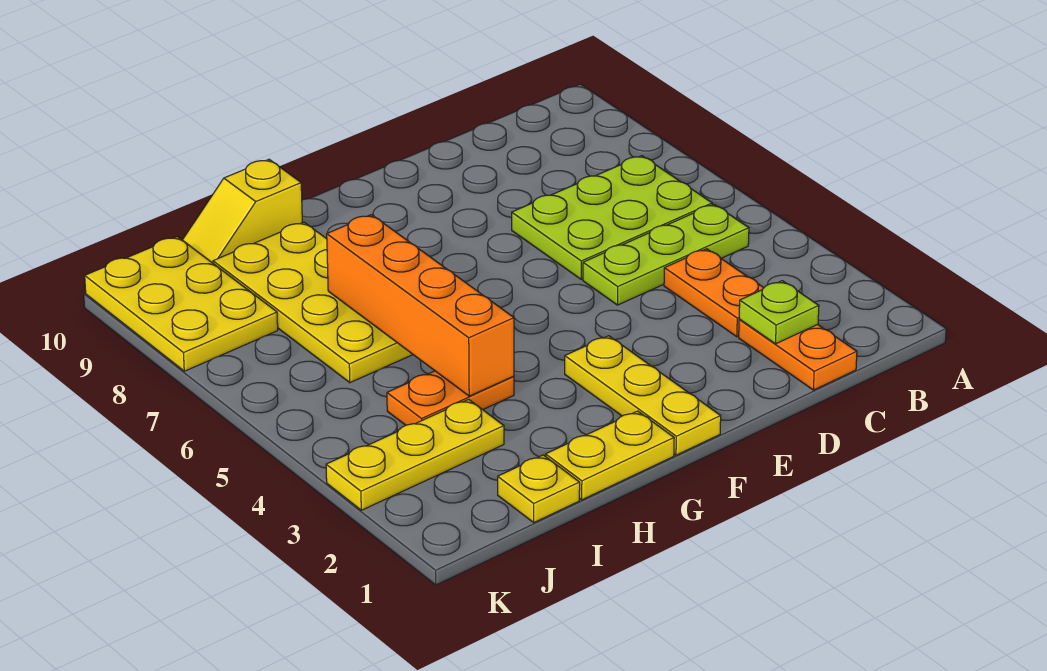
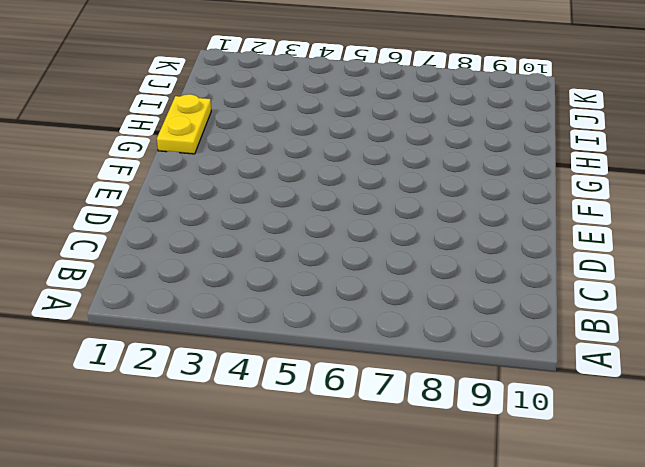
none -> lime 1x3 plate [583,204,749,305]
none -> lime 2x3 plate [512,156,712,279]
none -> orange 1x2 plate [739,319,857,390]

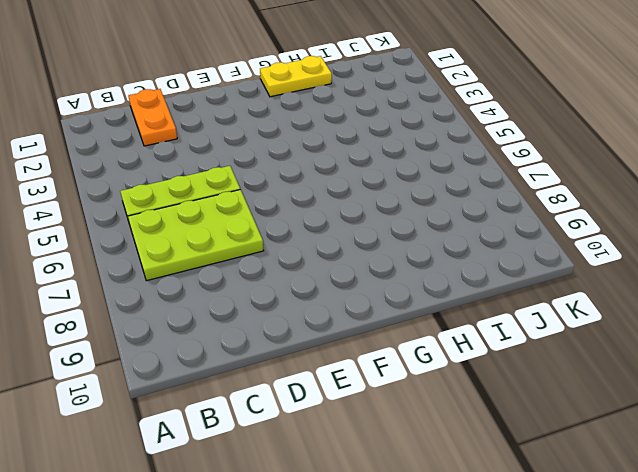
none -> orange 1x2 plate [664,249,764,337]
none -> yellow 1x3 plate [565,336,721,455]
none -> orange 1x2 plate [387,371,514,425]

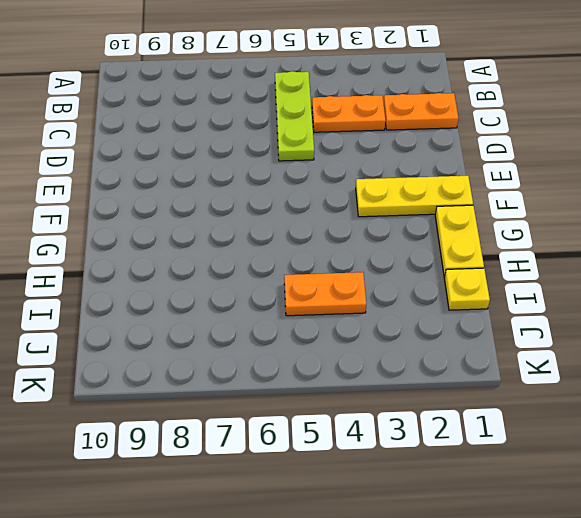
orange 1x2 plate [284,272,366,316] -> orange 1x2 plate turned to [387,371,514,425]
none -> lime 2x3 plate [512,156,712,279]
none -> yellow 2x4 plate [213,222,413,383]
none -> yellow 1x2 slope [183,159,302,263]

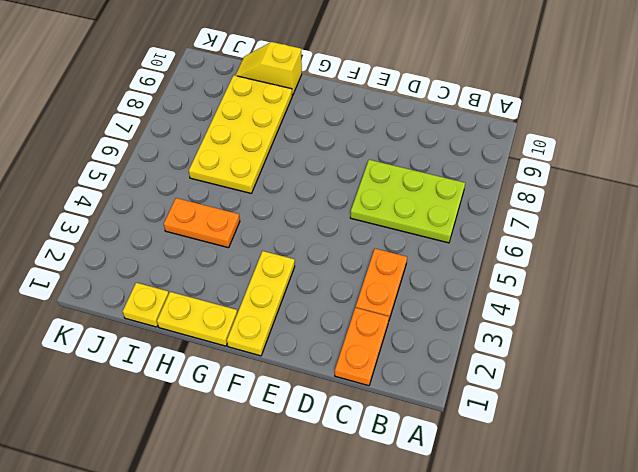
none -> lime 1x3 plate [583,204,749,305]
none -> yellow 1x3 plate [326,399,504,510]
none -> yellow 2x3 plate [85,237,278,371]

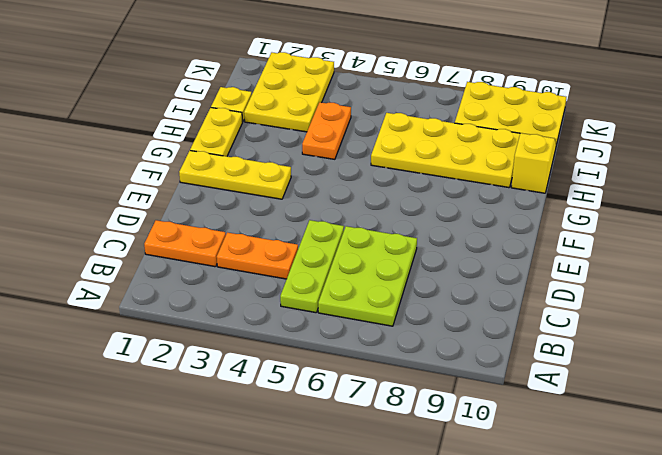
yellow 2x3 plate [244,52,334,132] -> yellow 1x3 plate [326,399,504,510]
none -> lime 1x1 plate [739,281,819,344]
none -> orange 1x4 brick [327,215,514,396]

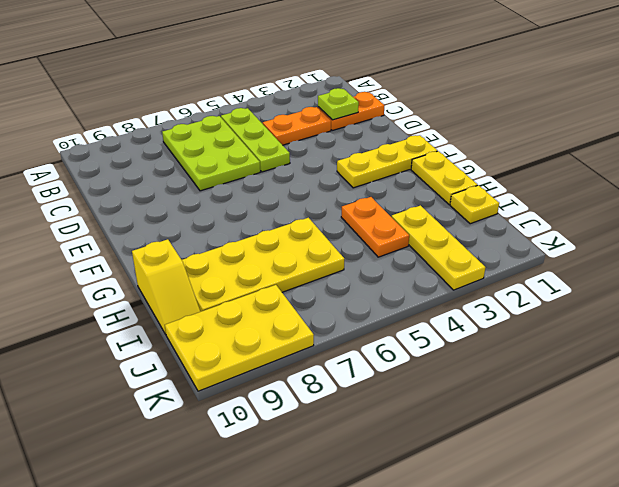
none -> orange 1x4 brick [327,215,514,396]

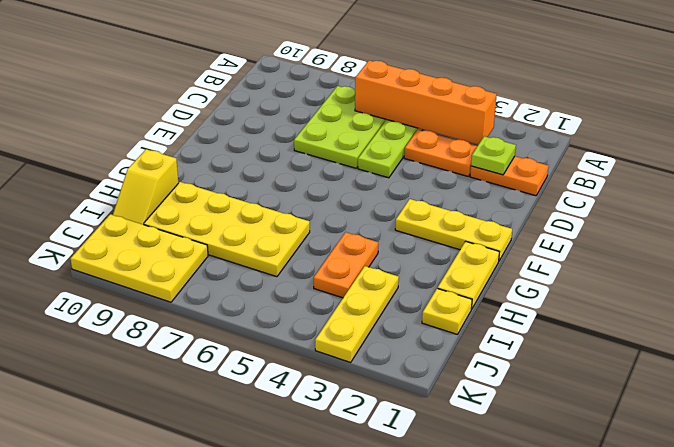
orange 1x4 brick [355,60,497,145] -> orange 1x4 brick moved to [327,215,514,396]

